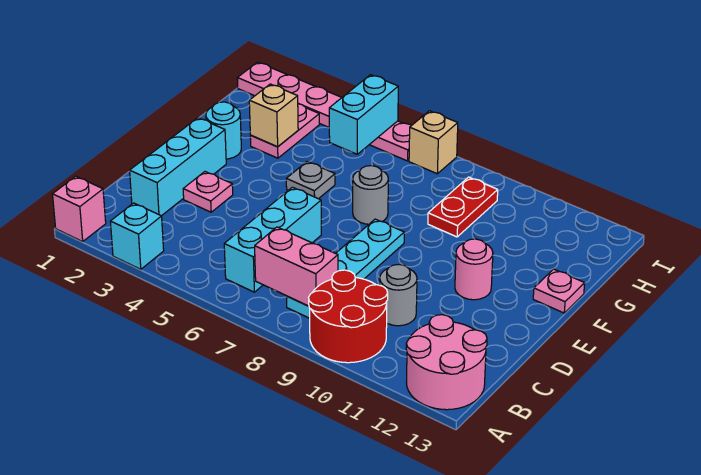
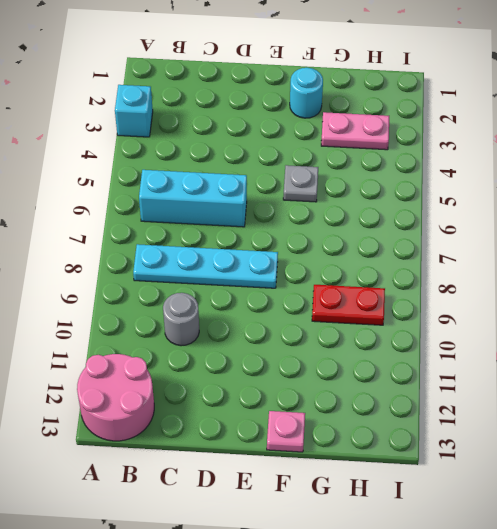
none -> pink 1x1 brick [53,176,106,242]
none -> red 2x2 round brick [309,270,388,363]
none -> cyan 1x3 brick [130,118,226,216]

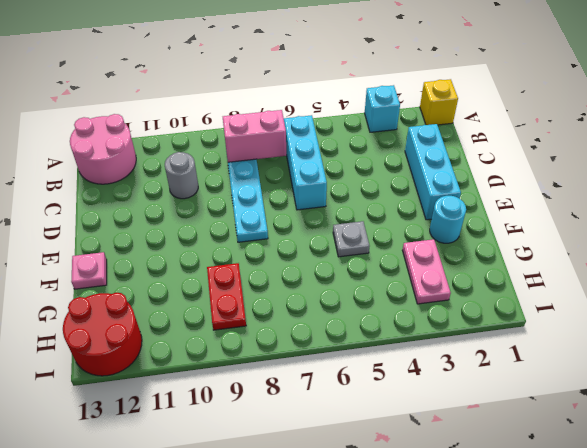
yellow 1x1 brick [420,79,458,125] -> pink 1x1 brick [53,176,106,242]
red 2x2 round brick [63,293,142,376] -> red 2x2 round brick moved to [309,270,388,363]
none -> pink 1x1 plate [183,172,233,212]
none -> pink 1x1 round brick [455,239,493,300]
none -> grey 1x1 round brick [353,166,388,224]

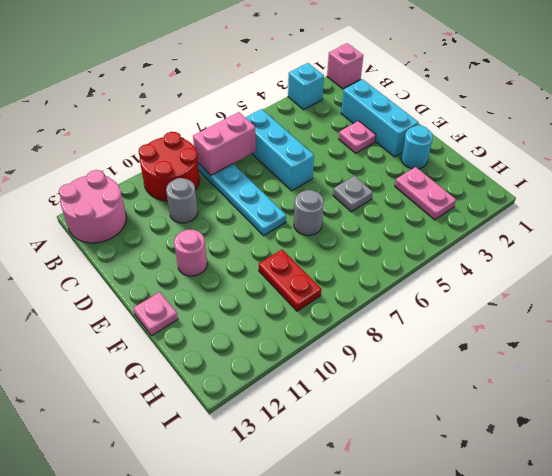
none -> pink 1x6 plate [237,62,411,161]
none -> tan 1x1 brick [409,111,458,174]
none -> tan 1x1 brick [249,84,298,147]

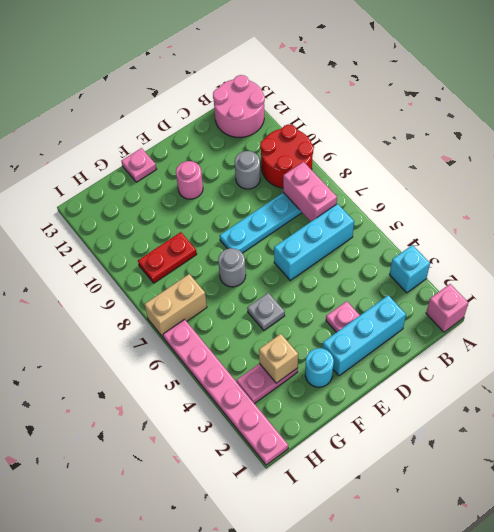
tan 1x2 brick [144,274,207,337] -> tan 1x1 brick [409,111,458,174]
none -> cyan 1x2 brick [329,75,398,154]

